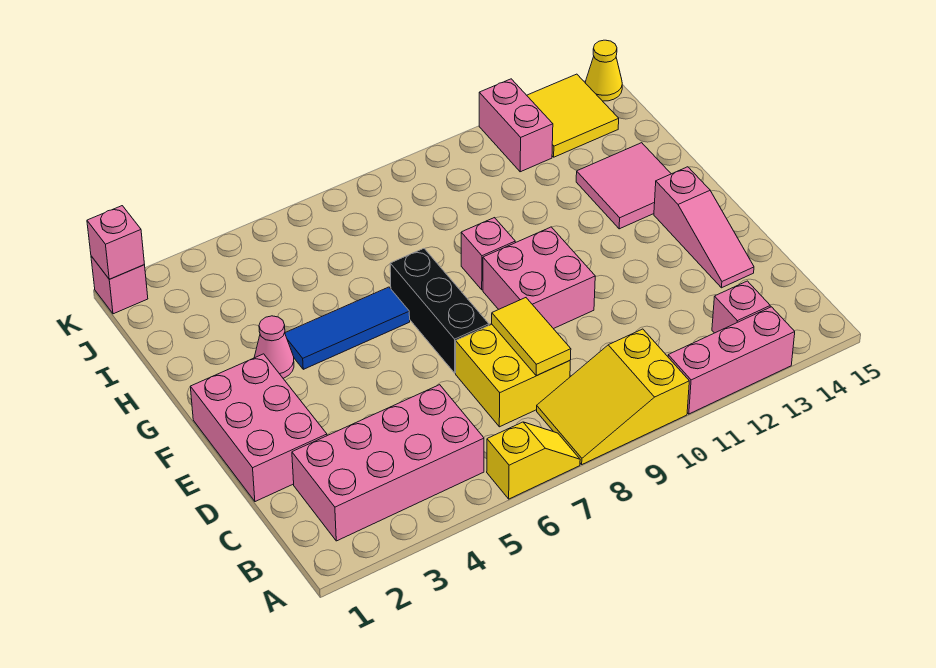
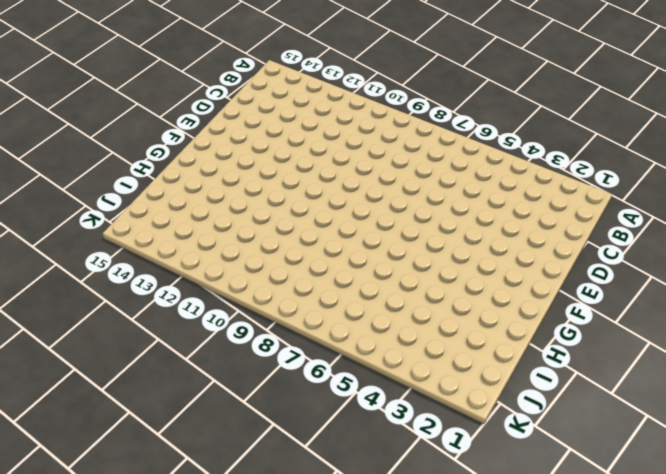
none -> yellow 1x2 slope [487,422,580,499]
none -> yellow 2x3 slope [537,329,689,464]
none -> pink 1x3 brick [668,307,795,414]

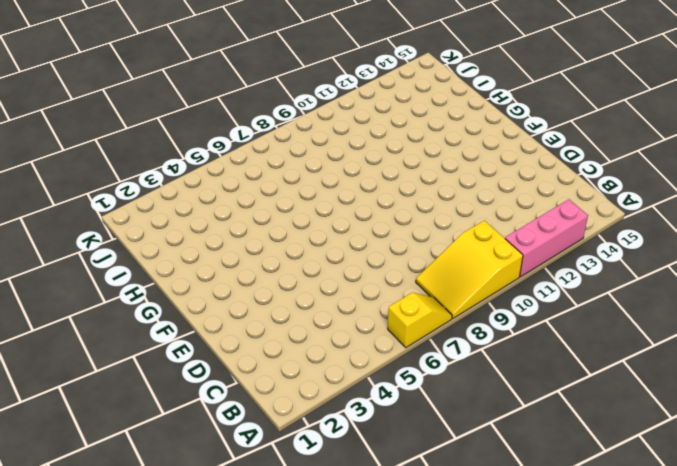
none -> pink 2x4 brick [292,385,484,541]
none -> pink 1x1 brick [712,281,770,333]
none -> yellow 2x2 brick [456,324,570,427]

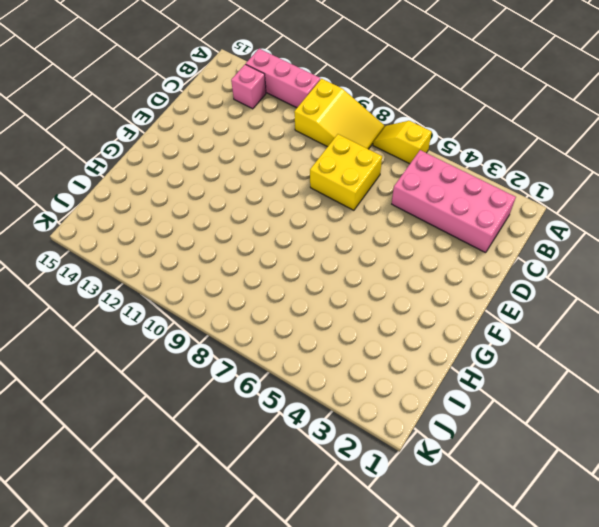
none -> pink 2x3 brick [190,354,327,502]
none -> pink 1x3 slope [654,167,754,288]
none -> black 1x3 brick [390,249,489,373]

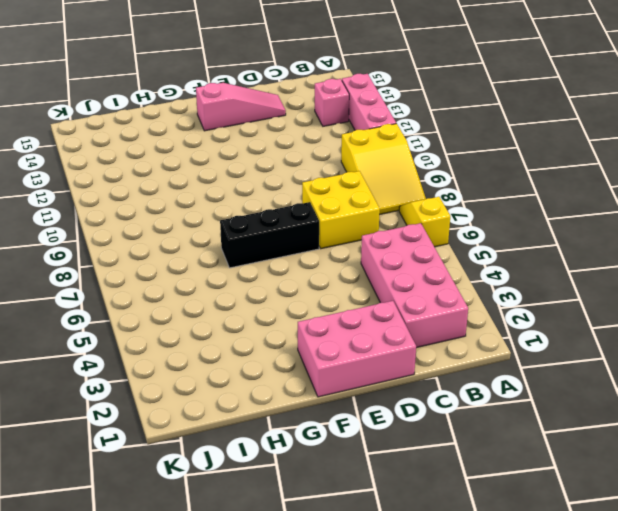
none -> pink 2x2 brick [483,227,595,329]
none -> pink 1x1 cone [254,316,294,378]
none -> blue 1x3 tile [285,287,410,369]

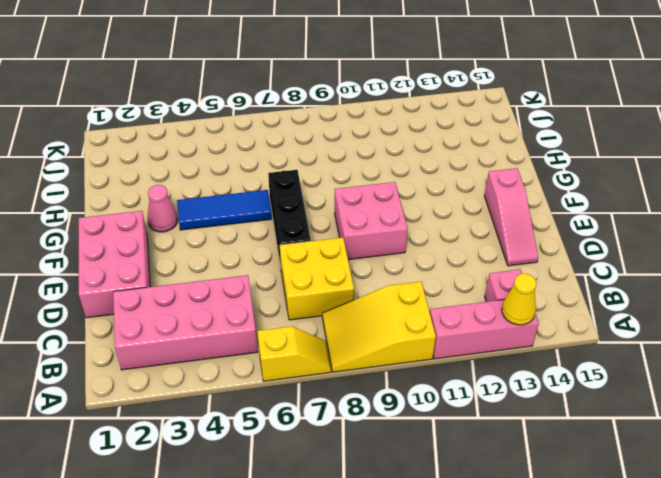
yellow 1x1 cone [502,274,536,325] -> yellow 1x1 cone moved to [585,40,622,101]
none -> pink 1x1 brick [461,218,515,290]
none -> pink 2x2 tile [576,143,671,229]
none -> pink 1x2 brick [479,79,553,172]

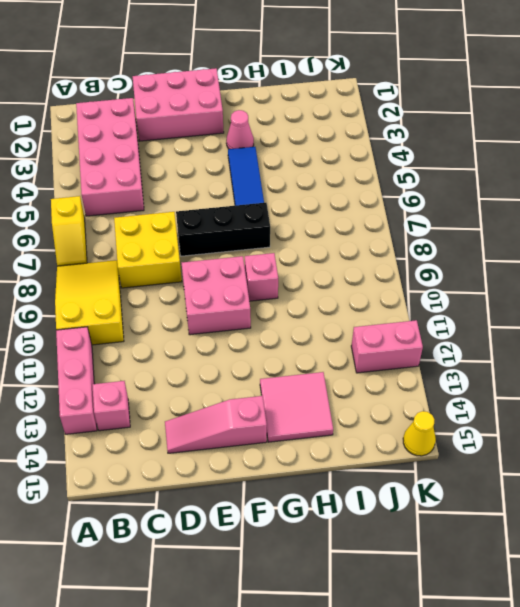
none -> yellow 2x2 tile [527,74,619,157]
none -> pink 1x1 brick [91,256,148,314]
none -> yellow 1x2 tile [492,298,571,376]

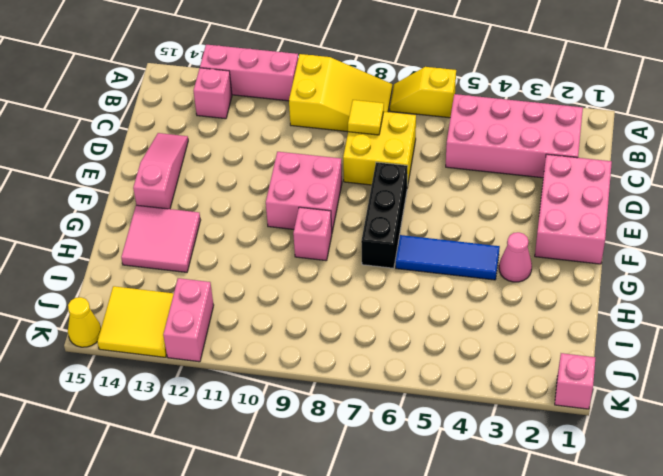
yellow 1x1 tile [348,100,384,135] -> yellow 1x2 tile [492,298,571,376]
none -> pink 1x1 brick [87,206,144,279]

